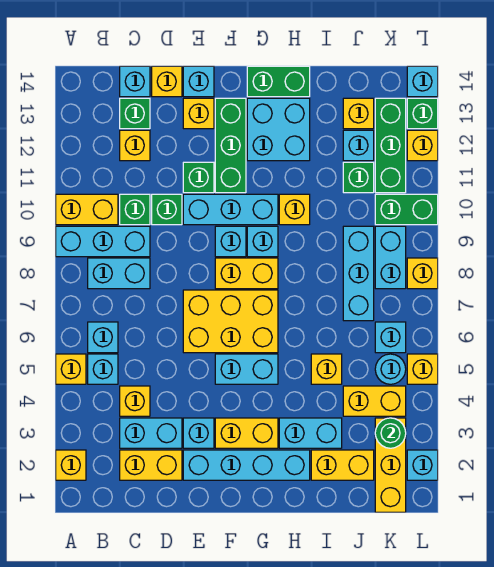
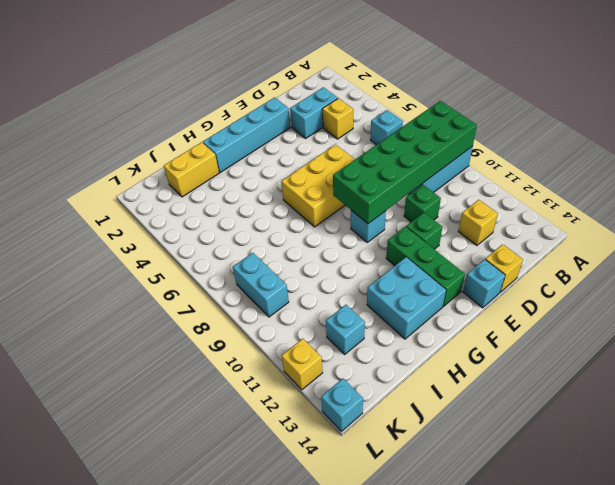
green 2x6 brick [333,101,477,224] -> none
none -> yellow 1x1 brick [56,450,86,480]
none -> yellow 1x1 brick [56,354,86,384]
none -> yellow 1x2 brick [56,194,118,225]
none -> cyan 1x1 brick [88,354,118,384]

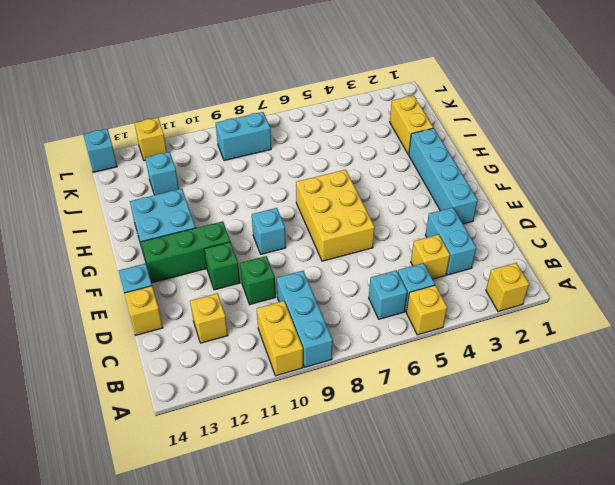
none -> cyan 1x2 brick [88,258,150,289]
none -> yellow 1x2 brick [120,450,182,480]
none -> green 1x1 brick [120,194,150,225]
none -> green 1x1 brick [120,98,150,129]

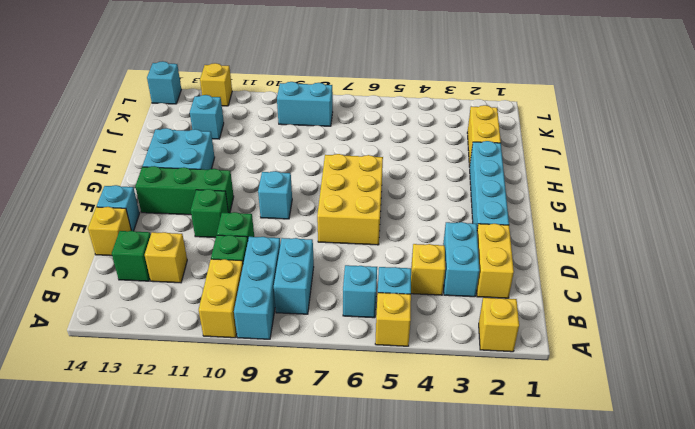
none -> cyan 1x1 brick [120,66,150,97]
none -> cyan 1x1 brick [183,418,214,448]
none -> cyan 1x3 brick [183,194,278,225]
none -> yellow 1x1 brick [183,98,214,129]

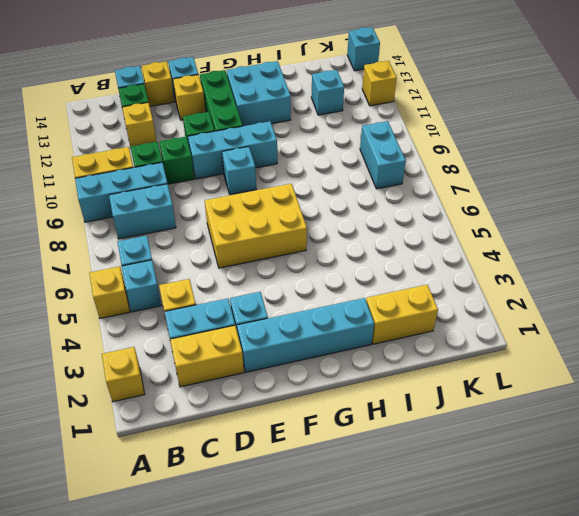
none -> yellow 1x2 brick [215,418,278,448]
none -> cyan 1x2 brick [215,354,278,384]
none -> yellow 1x2 brick [215,258,278,289]
none -> cyan 1x1 brick [247,226,278,257]

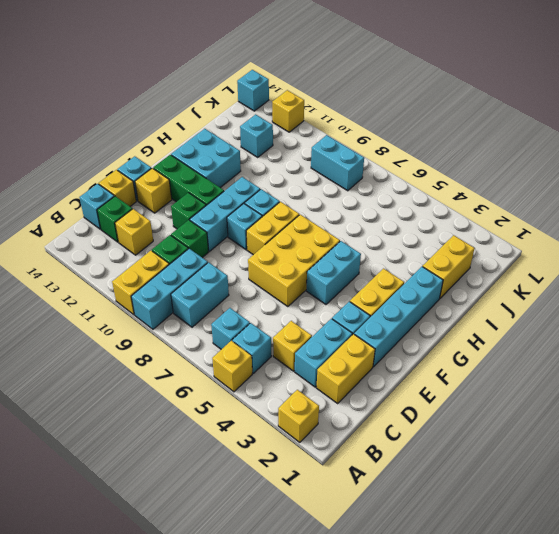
none -> green 1x2 brick [247,66,310,97]
none -> cyan 1x2 brick [279,418,342,448]
none -> yellow 1x1 brick [279,194,310,225]
none -> yellow 1x1 brick [311,354,342,384]

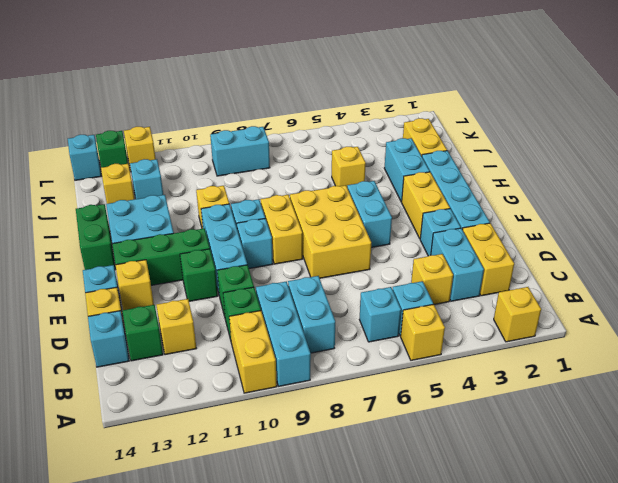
none -> yellow 1x2 brick [343,386,406,416]
none -> cyan 1x3 brick [343,226,374,321]
none -> green 1x1 brick [343,162,374,193]
none -> yellow 1x3 brick [375,418,406,512]

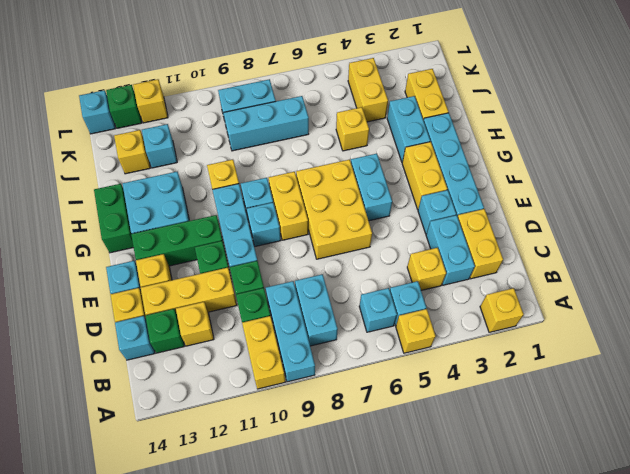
yellow 1x3 brick [141,268,237,315] -> yellow 1x3 brick moved to [375,418,406,512]
none -> green 1x1 brick [343,162,374,193]
none -> cyan 1x1 round brick [375,354,406,384]
none -> cyan 1x1 brick [375,322,406,353]
none -> green 1x2 brick [375,194,438,225]

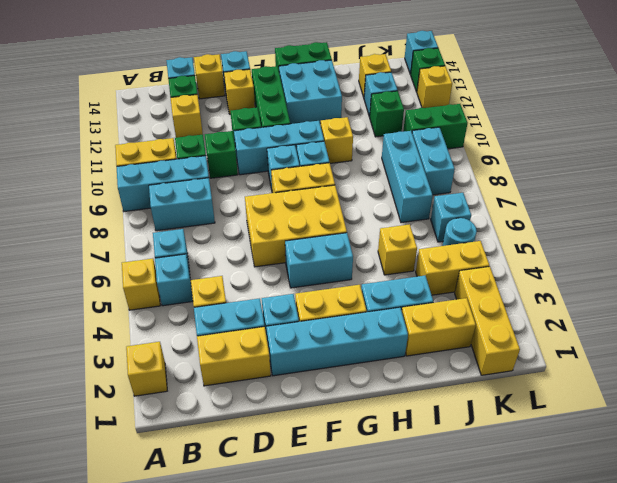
none -> green 1x3 brick [375,98,406,193]
none -> cyan 1x1 brick [407,450,438,480]
none -> yellow 1x1 brick [407,354,438,384]
none -> yellow 1x1 brick [407,258,438,289]

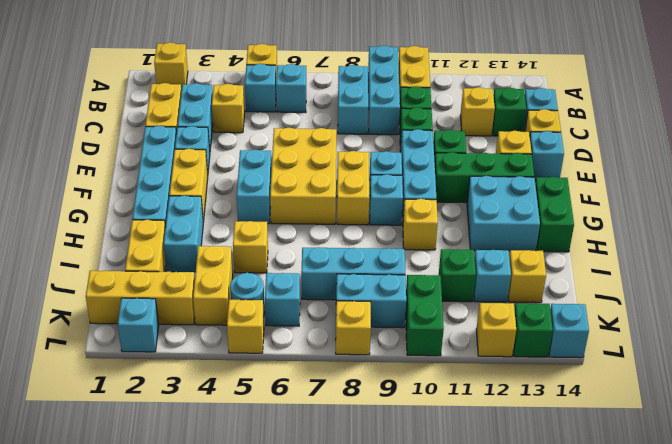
none -> green 1x3 brick [375,98,406,193]
none -> green 1x1 round brick [375,418,406,448]

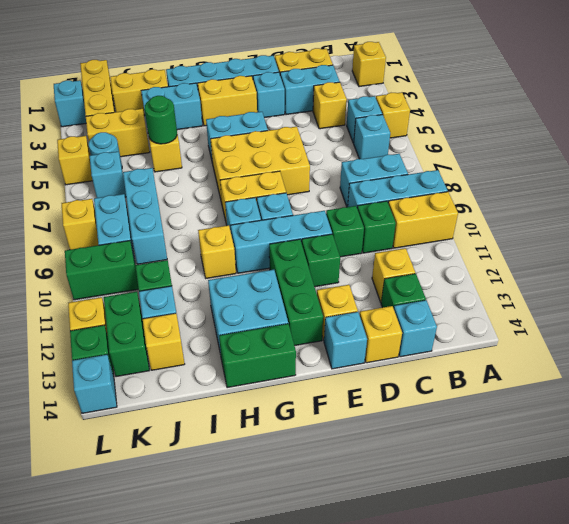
green 1x1 round brick [145,96,177,144] -> green 1x1 round brick moved to [375,418,406,448]
green 1x2 brick [104,292,149,377] -> green 1x3 brick [375,98,406,193]

